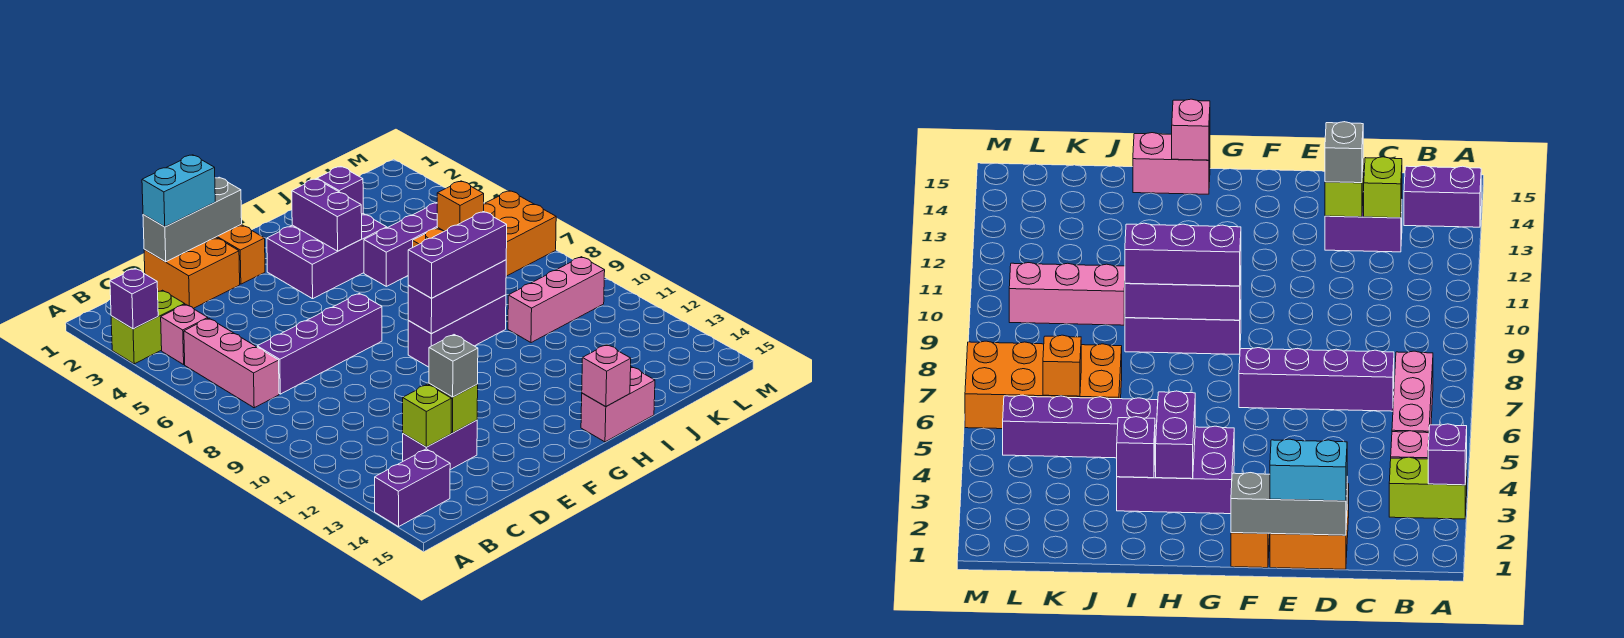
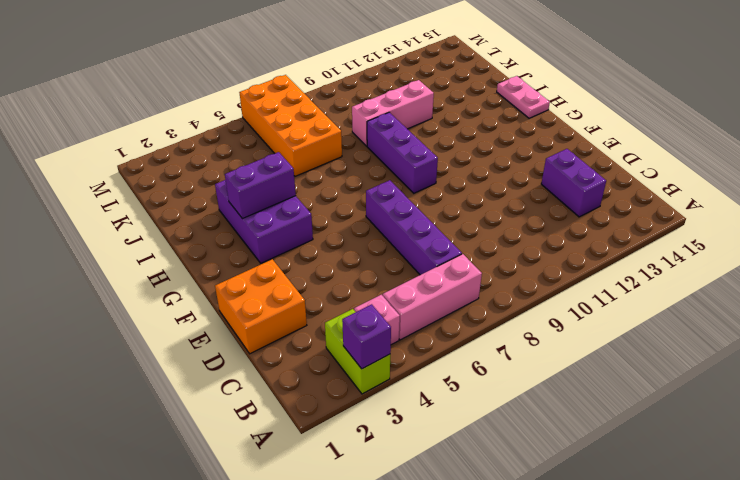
pink 1x2 plate [497,76,550,118] -> pink 1x2 brick [581,367,655,442]
pink 1x3 brick [352,80,434,146] -> pink 1x3 brick turned to [508,257,605,343]
none -> purple 1x2 brick [375,449,450,527]
none -> orange 1x2 brick [217,224,265,284]
none -> purple 1x4 brick [364,203,437,286]

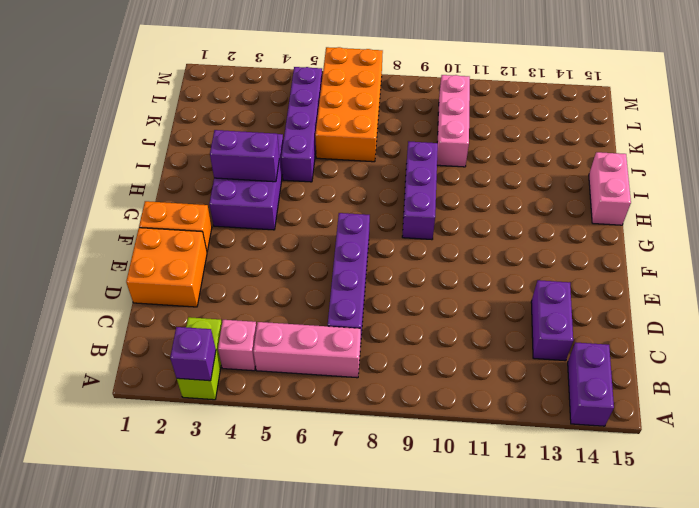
none -> lime 1x1 brick [403,384,452,447]
none -> grey 1x3 brick [143,177,242,262]
none -> lime 1x1 brick [429,384,478,433]

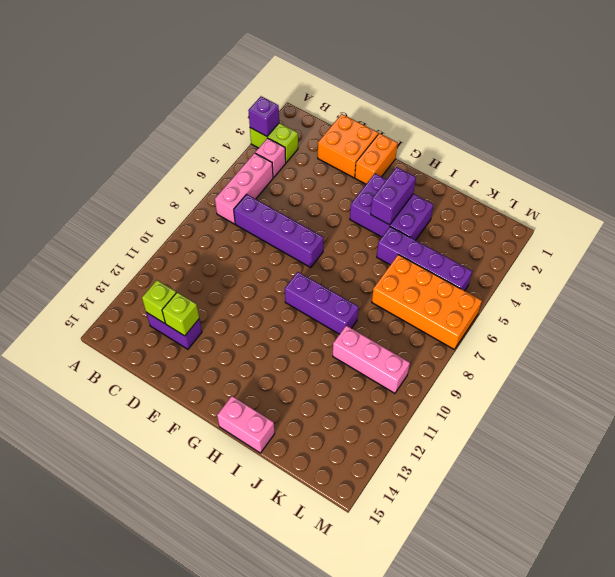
none -> purple 1x2 brick [375,449,450,527]
none -> grey 1x3 brick [143,177,242,262]
none -> purple 1x3 brick [408,260,506,334]

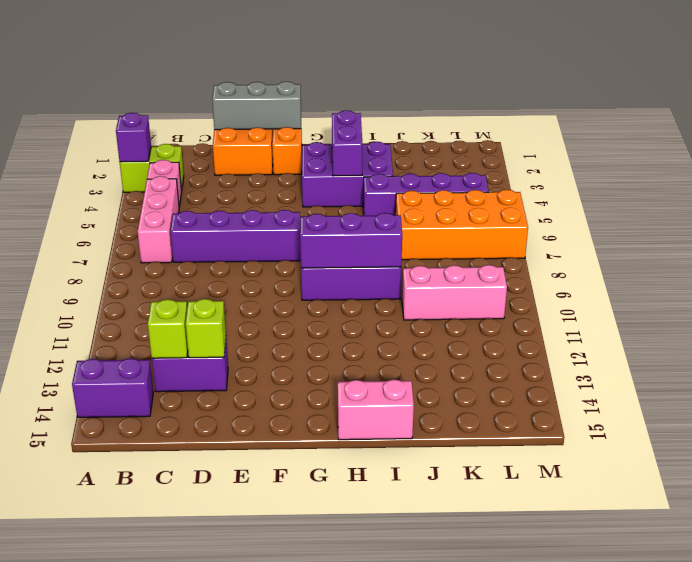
none -> pink 1x1 brick [582,345,631,407]
none -> purple 1x1 brick [317,166,363,214]
none -> orange 1x1 brick [437,181,484,231]

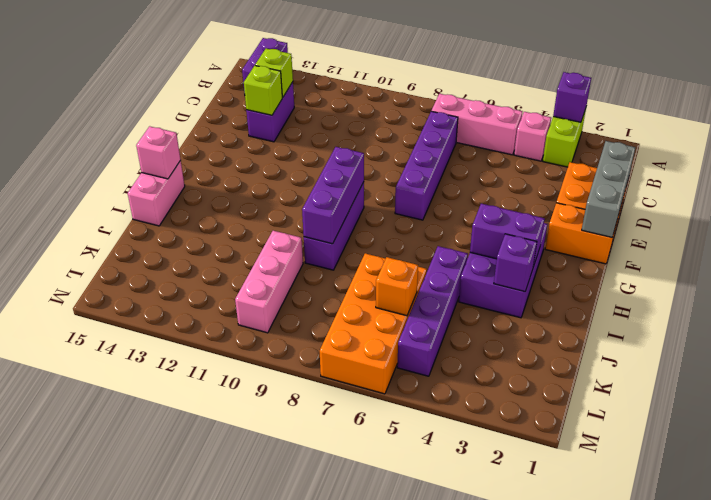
none -> cyan 1x2 brick [142,155,215,227]
none -> grey 1x1 brick [429,335,478,397]
none -> purple 1x3 brick [408,211,507,298]

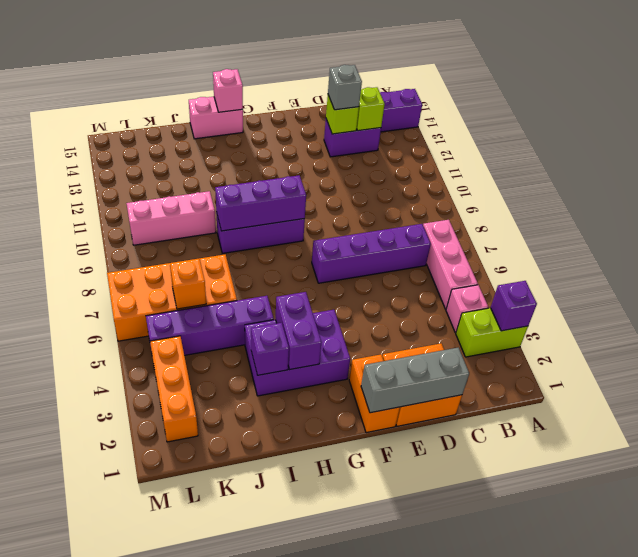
orange 1x3 brick [150,336,198,442] -> none
none -> cyan 1x2 brick [142,155,215,227]
none -> purple 1x3 brick [408,211,507,298]

